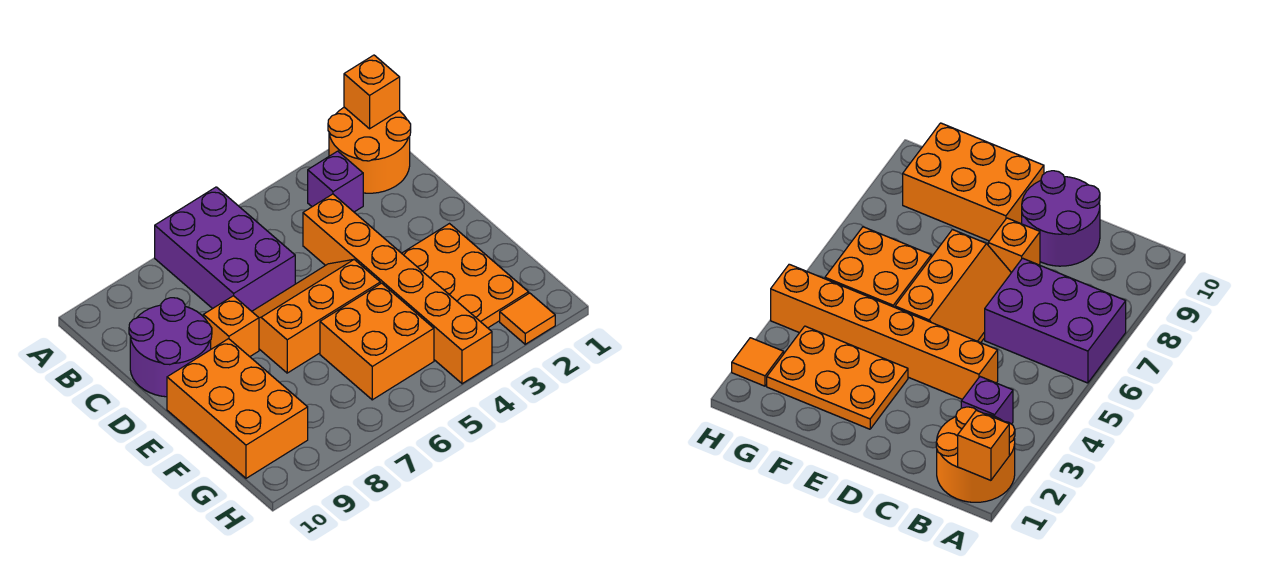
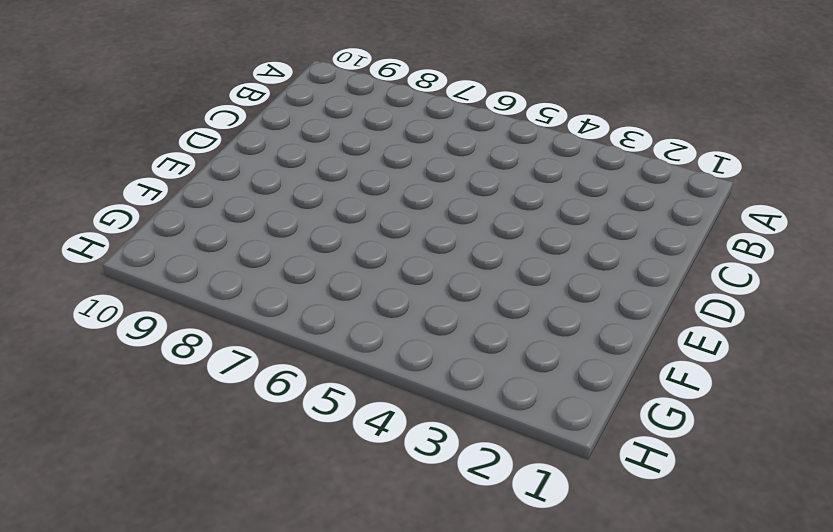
none -> orange 2x2 round brick [328,107,411,193]
none -> purple 2x3 brick [155,187,295,311]
none -> purple 1x1 brick [308,151,363,212]

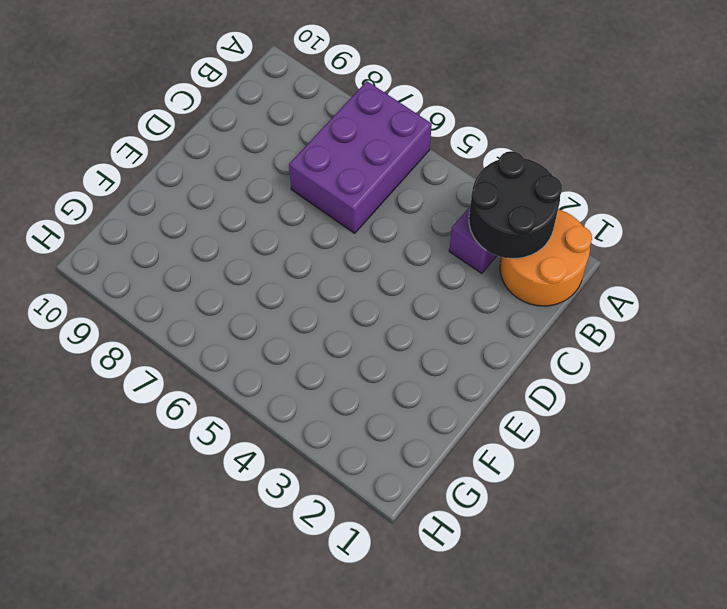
black 2x2 round brick [469,151,562,259] -> none
none -> orange 1x6 brick [303,194,492,384]
none -> purple 2x2 round brick [129,298,212,397]
none -> orange 2x3 slope [252,260,380,373]

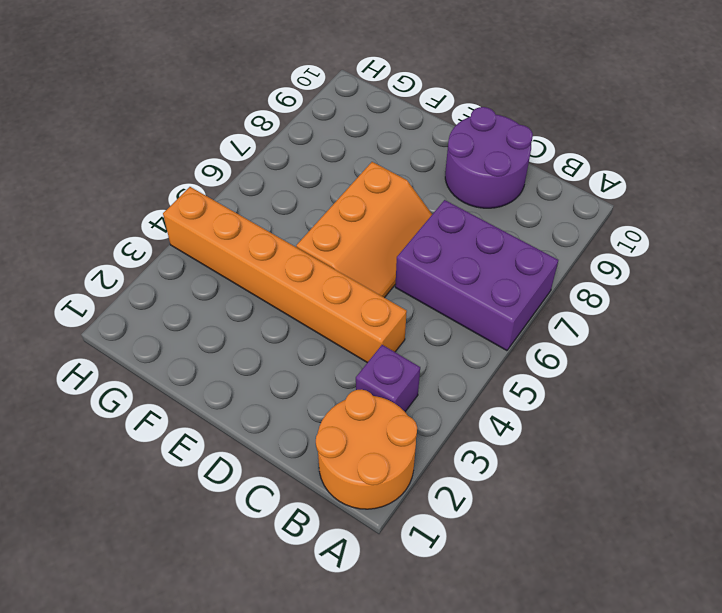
none -> orange 1x1 brick [203,296,259,357]
none -> orange 2x3 plate [402,224,529,328]
none -> orange 2x3 brick [167,339,308,478]

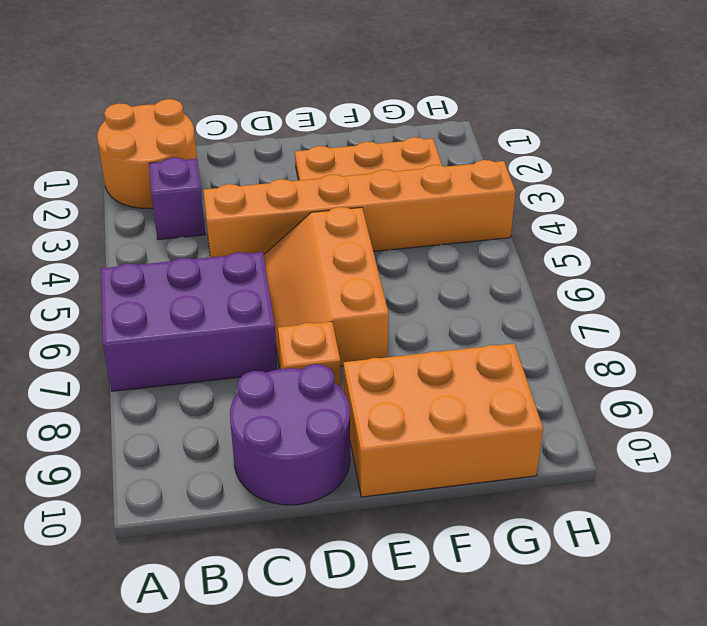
none -> orange 2x2 brick [320,283,434,400]
none -> orange 1x1 tile [500,293,555,344]
none -> orange 1x1 brick [344,55,400,129]

